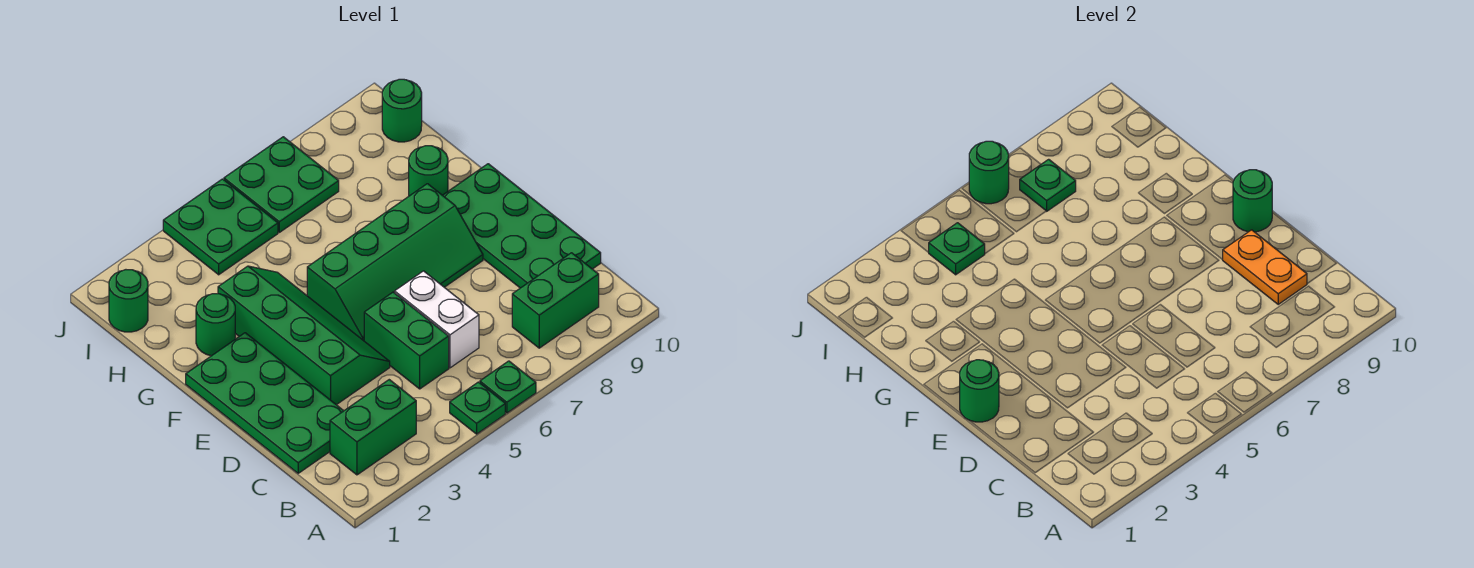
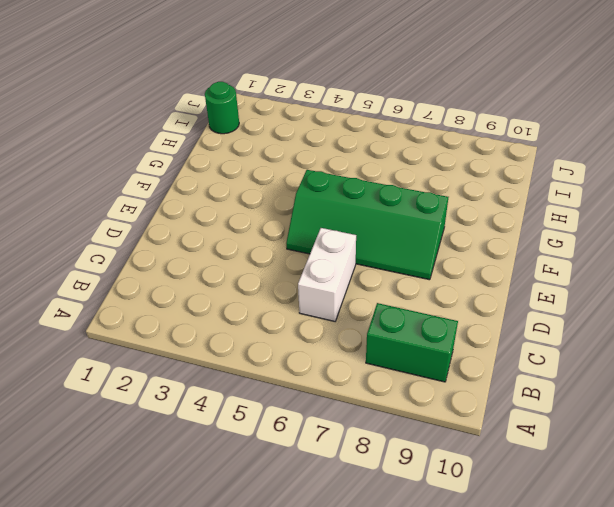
none -> green 1x1 plate [450,382,505,434]
none -> green 1x1 plate [480,361,536,413]
none -> green 1x2 brick [330,380,416,475]

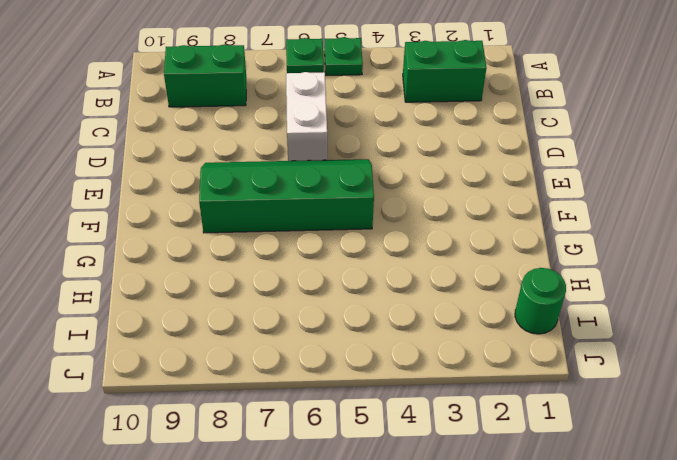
none -> green 2x4 plate [186,333,343,473]
none -> green 1x2 brick [364,292,449,389]
none -> green 2x4 plate [443,164,601,288]

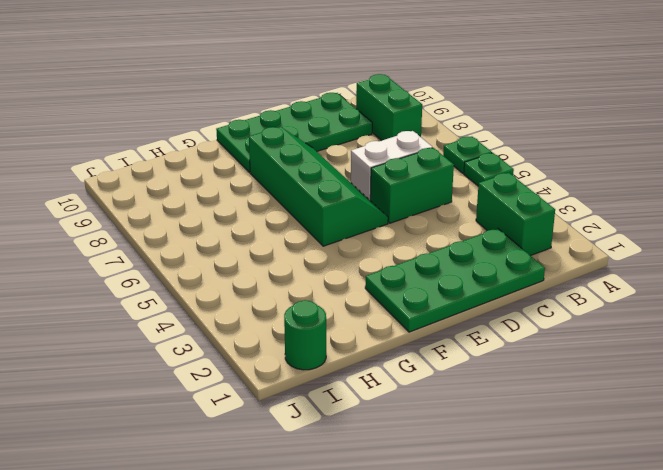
none -> green 2x4 slope [218,266,390,405]
none -> green 1x1 round brick [196,294,235,356]
none -> green 1x1 round brick [409,146,448,196]

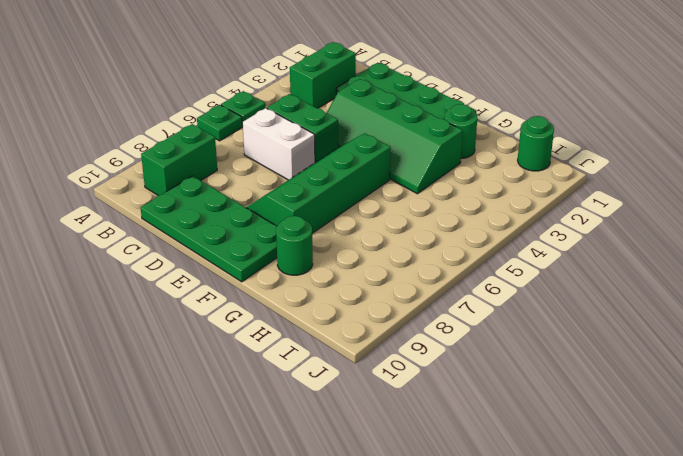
none -> green 2x2 plate [163,179,278,275]
none -> green 2x2 plate [224,137,339,232]
none -> green 1x1 round brick [382,79,422,142]

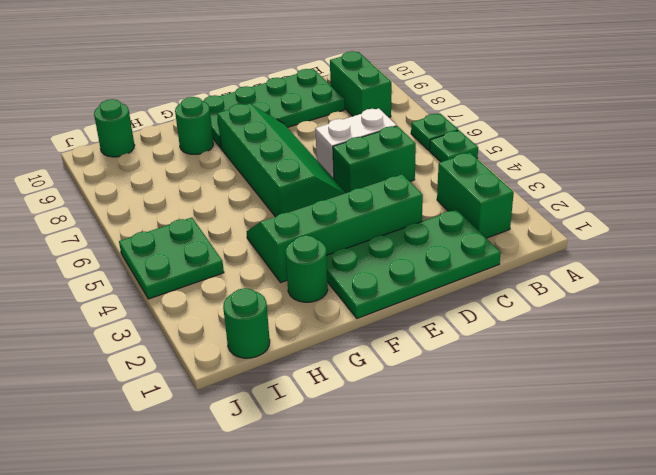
none -> green 2x2 plate [224,137,339,232]
none -> orange 1x2 plate [1223,230,1307,304]
none -> green 1x1 round brick [960,360,999,422]

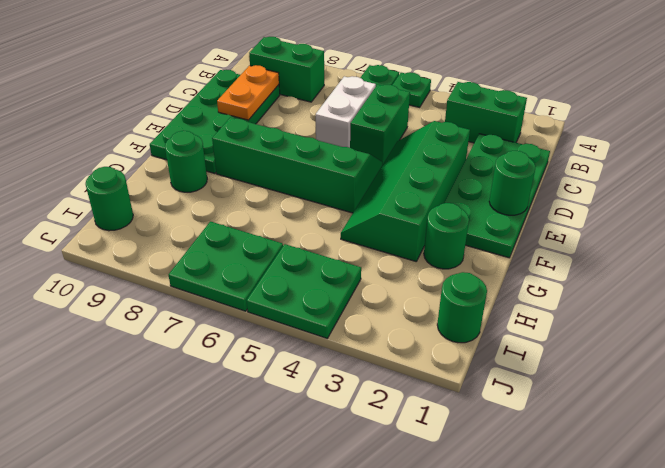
none -> green 1x1 round brick [1233,170,1272,232]
none -> green 1x1 plate [928,223,985,275]
none -> green 1x1 plate [1020,159,1076,211]

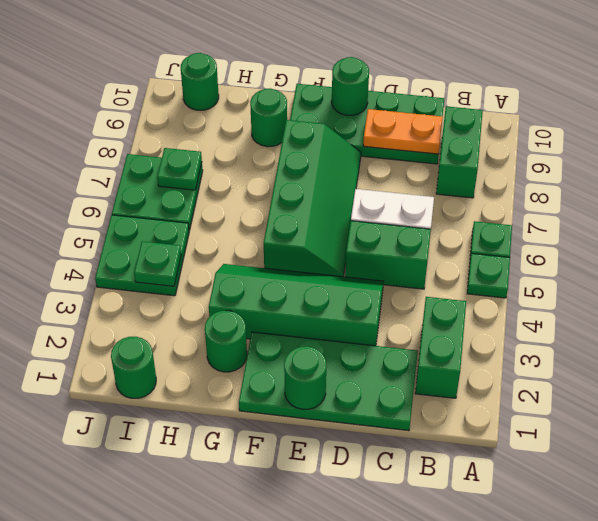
none -> green 1x1 round brick [969,141,1009,204]

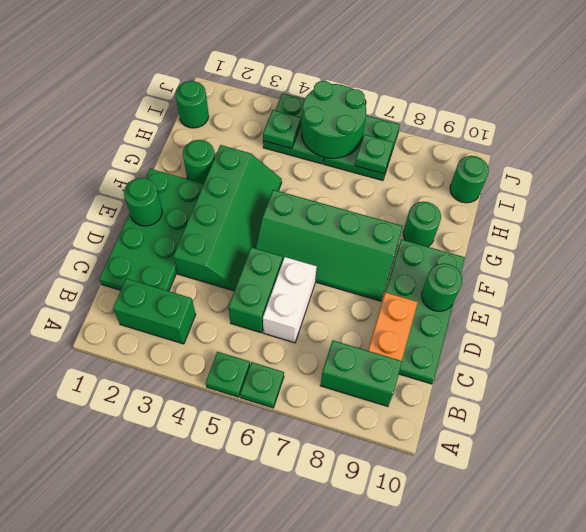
green 2x2 round brick [301,81,366,158] -> green 1x1 round brick [969,141,1009,204]

